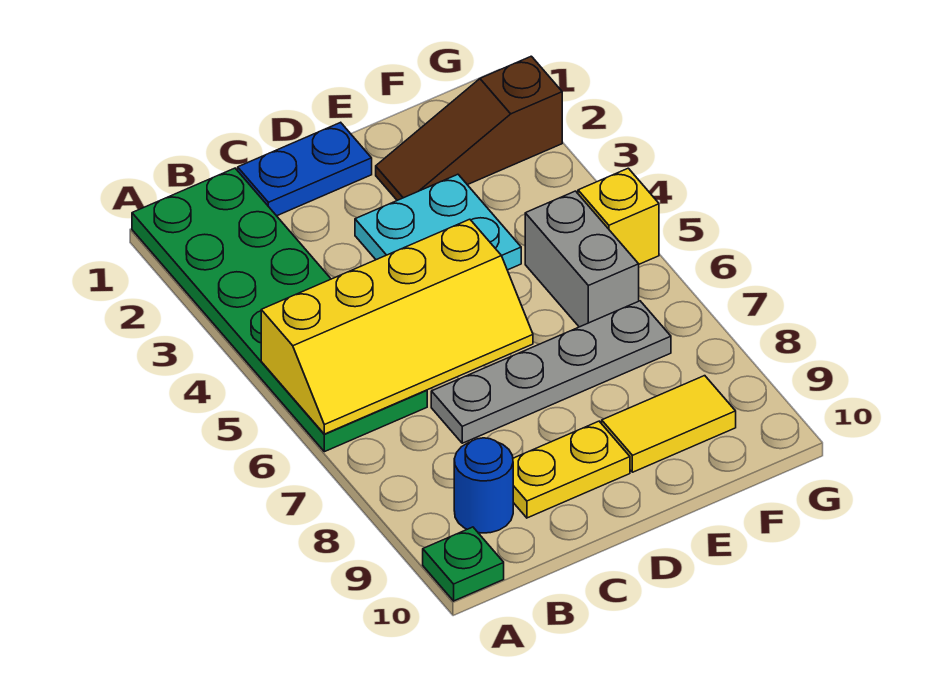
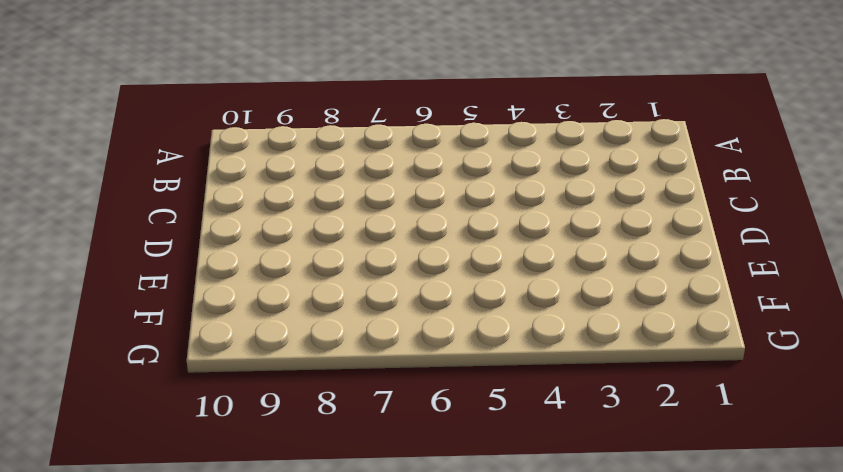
none -> green 2x6 plate [132,168,427,452]
none -> green 1x1 plate [423,527,504,601]
none -> blue 1x1 round brick [454,438,513,533]

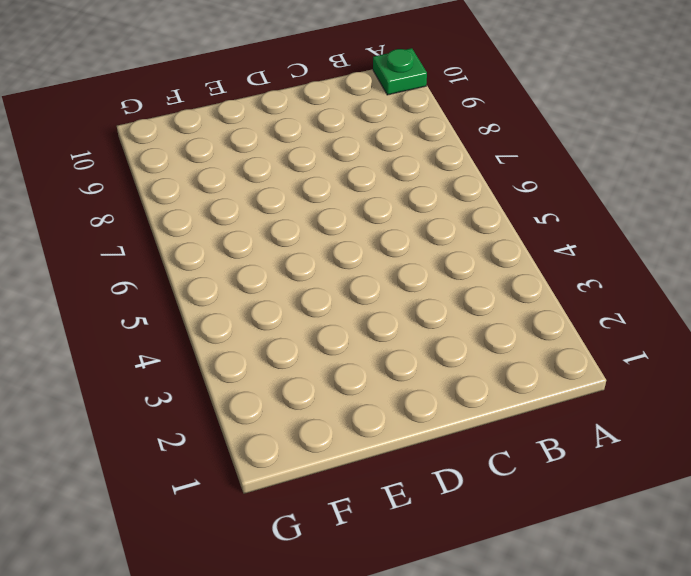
none -> green 2x6 plate [132,168,427,452]
none -> blue 1x1 round brick [454,438,513,533]
none -> blue 1x2 plate [238,122,372,216]

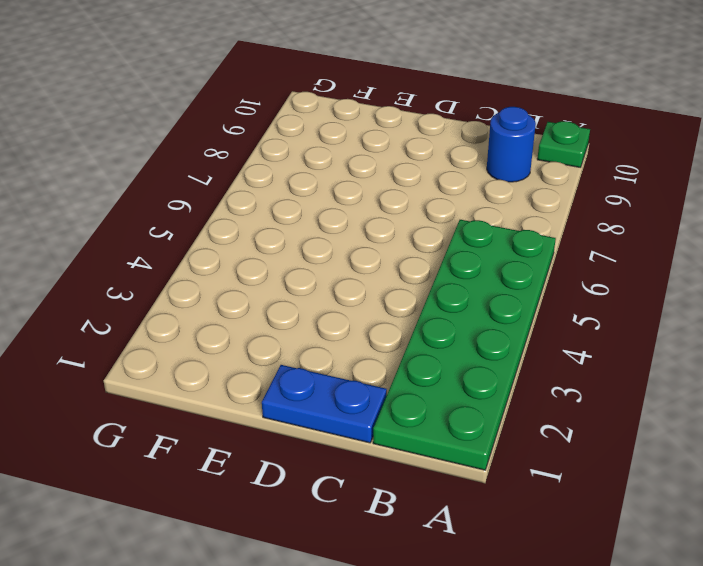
none -> grey 1x4 plate [431,301,671,443]
none -> yellow 1x2 plate [513,421,630,518]
none -> cyan 2x2 plate [355,174,521,270]

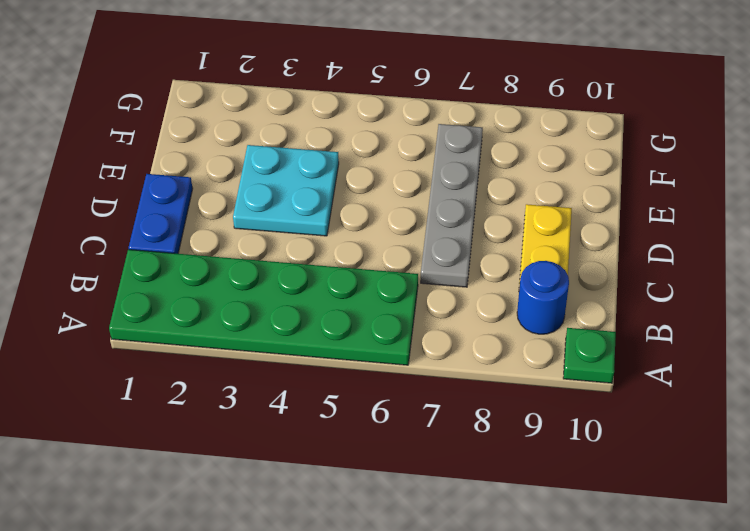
none -> brown 1x3 slope [376,56,562,200]
none -> yellow 1x2 tile [602,376,736,472]
none -> grey 1x2 brick [525,191,639,327]

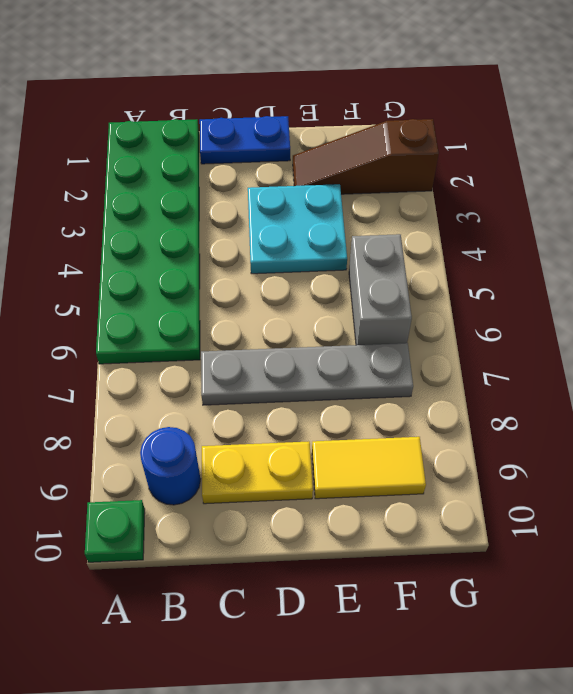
none -> yellow 1x1 brick [578,168,659,264]
none -> yellow 2x4 slope [261,219,533,434]

